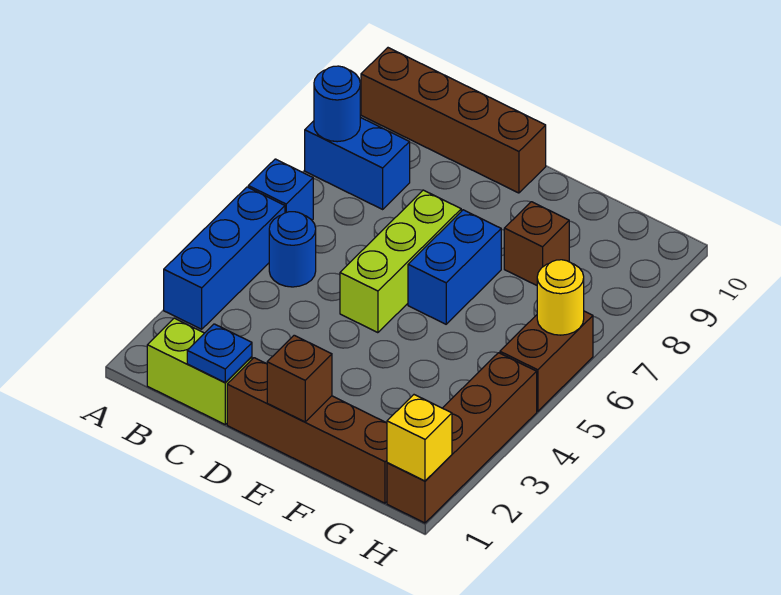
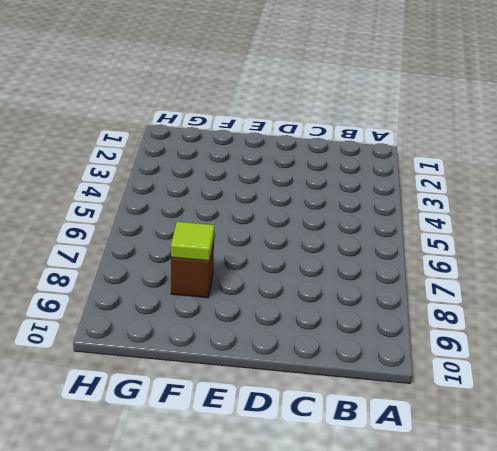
lime 1x1 tile [171,222,214,261] -> none
none -> blue 1x3 brick [164,187,285,329]
none -> blue 1x1 brick [248,159,313,220]
none -> blue 1x2 brick [305,117,410,209]

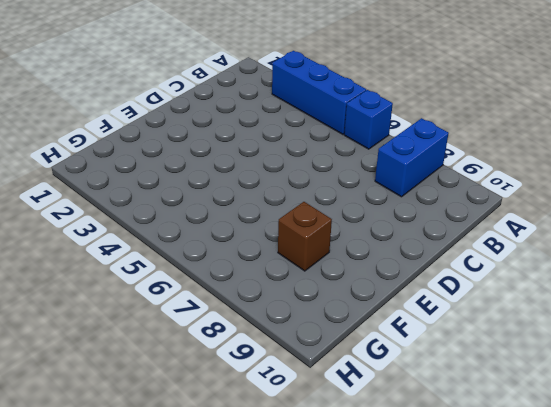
none -> brown 1x4 brick [361,48,546,193]
none -> lime 1x2 brick [147,318,252,424]
none -> blue 1x1 round brick [269,212,316,287]

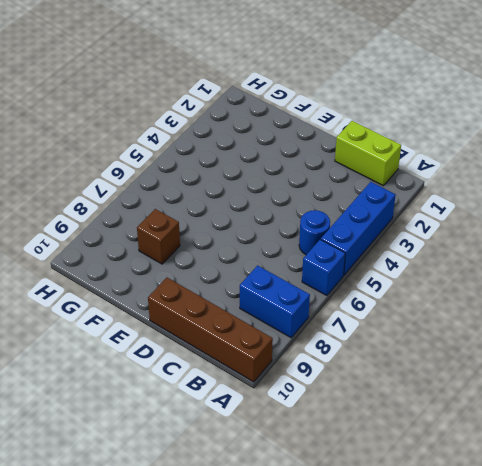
none -> brown 1x4 brick [227,358,387,503]
none -> lime 1x3 brick [340,190,461,333]
none -> blue 1x2 brick [408,210,501,324]

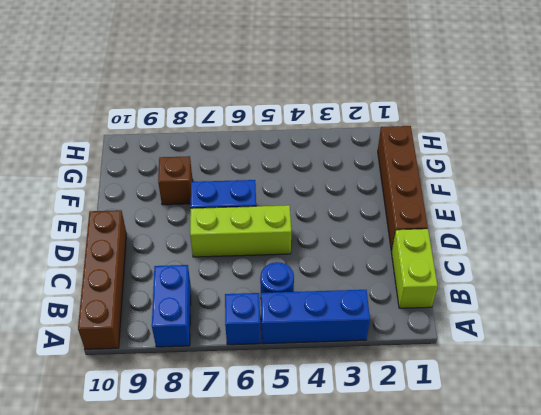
none -> brown 1x4 brick [387,353,537,523]
none -> brown 1x2 brick [500,311,593,411]
none -> blue 1x1 round brick [314,66,360,142]

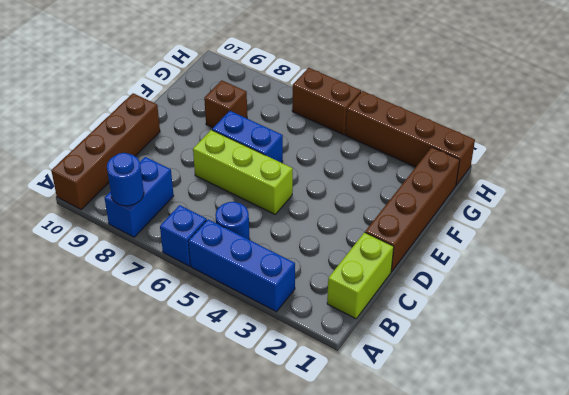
none -> blue 1x1 plate [187,324,252,383]
none -> brown 1x1 brick [267,335,332,422]
none -> yellow 1x1 brick [387,395,452,481]

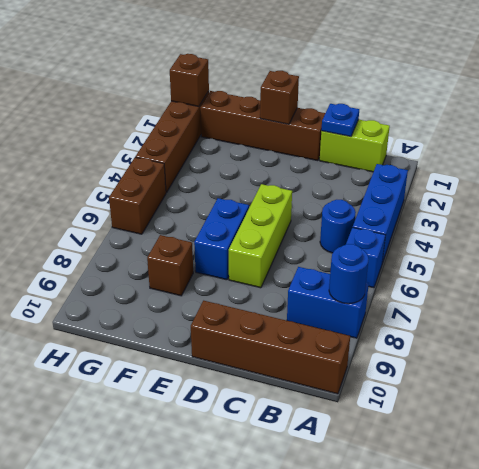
brown 1x1 brick [170,54,209,106] -> yellow 1x1 brick [387,395,452,481]
none -> yellow 1x1 round brick [537,260,584,335]

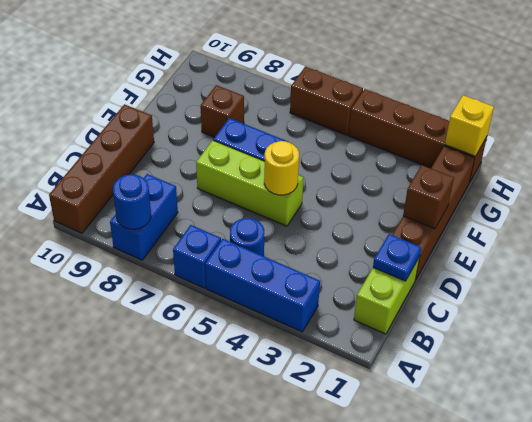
yellow 1x1 round brick [264,141,299,195] -> yellow 1x1 round brick moved to [537,260,584,335]

